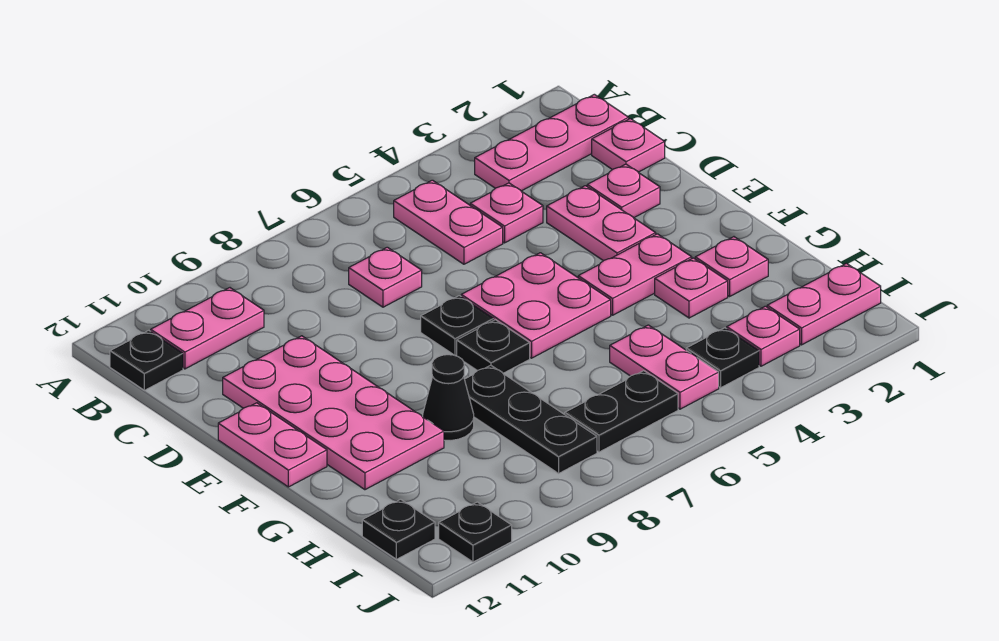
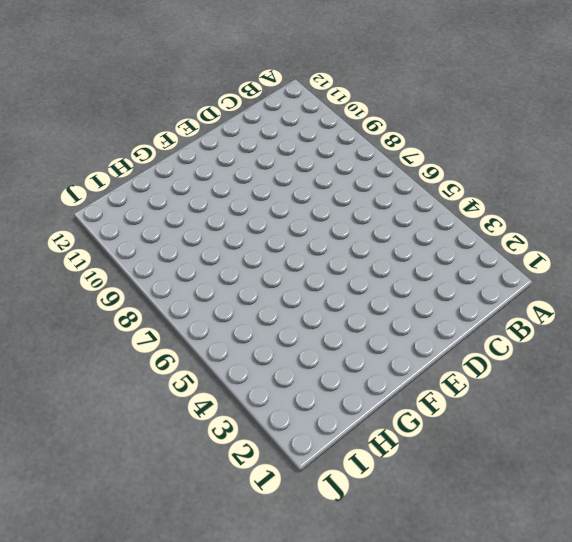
none -> pink 1x3 plate [475,94,629,191]
none -> pink 1x2 plate [394,180,503,264]
none -> pink 1x2 plate [151,288,264,369]

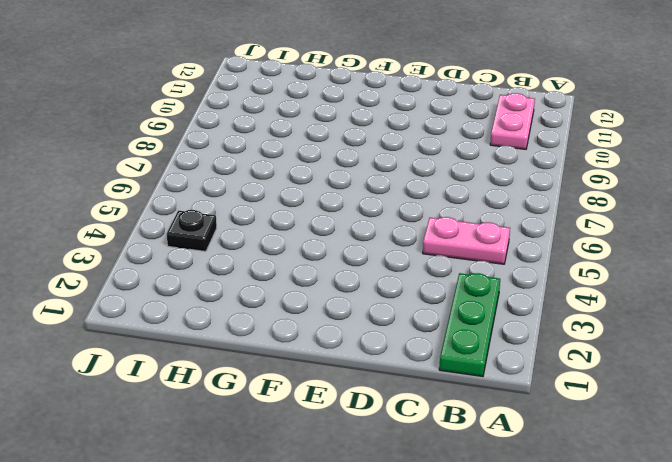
green 1x3 plate [439,273,500,377] -> pink 1x3 plate [475,94,629,191]
none -> black 1x1 plate [110,330,183,390]
none -> pink 1x1 plate [592,119,665,172]
none -> pink 1x1 plate [470,183,543,243]

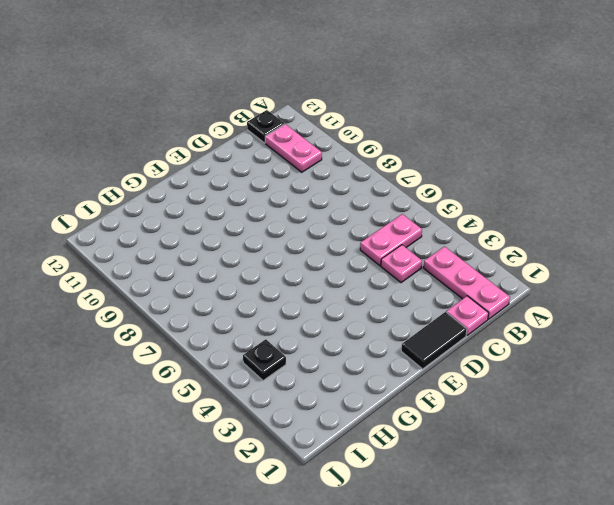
black 1x2 tile [401,312,467,369] -> none
none -> pink 1x1 plate [349,247,422,307]
none -> pink 1x1 plate [587,164,660,218]
none -> pink 1x2 plate [547,186,656,261]

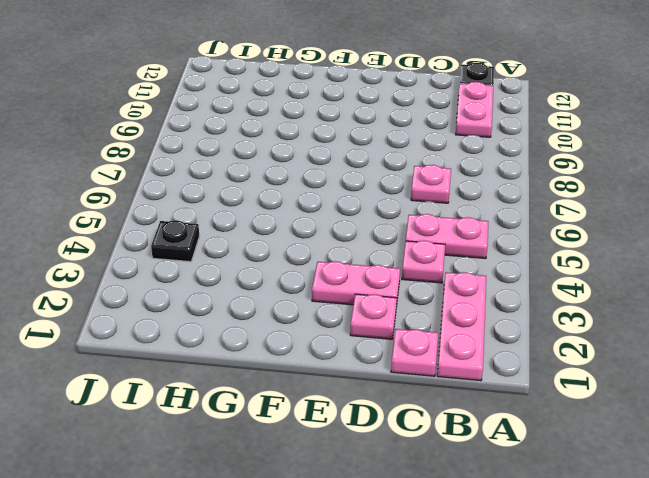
none -> pink 2x4 plate [223,336,444,490]
none -> pink 2x2 plate [461,253,611,358]
none -> black 1x1 plate [421,296,494,356]

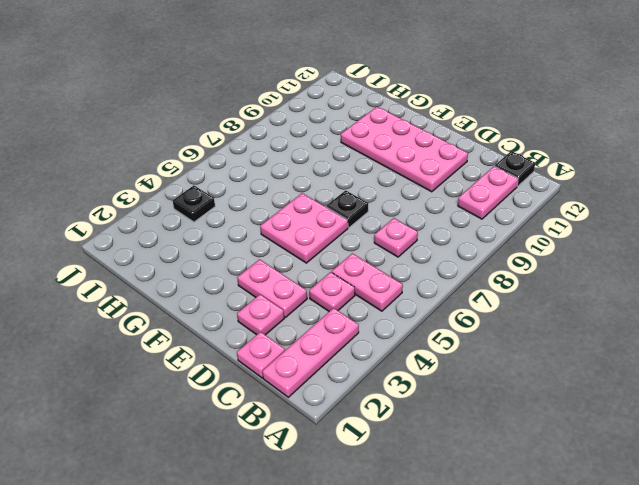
none -> pink 1x2 plate [218,403,327,487]
none -> pink 1x2 plate [578,234,692,315]
none -> black 1x1 plate [457,320,530,373]

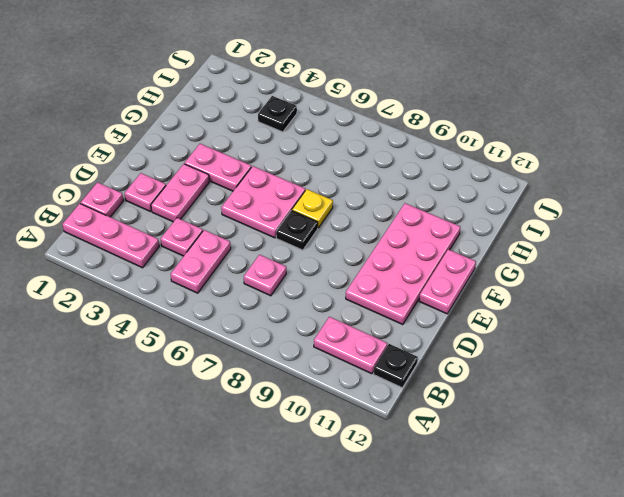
yellow 1x1 plate [292,189,333,228] -> black 1x1 plate [457,320,530,373]
none -> pink 1x1 plate [695,237,768,296]
none -> pink 1x1 plate [655,258,728,318]
none -> black 1x3 plate [465,365,597,474]

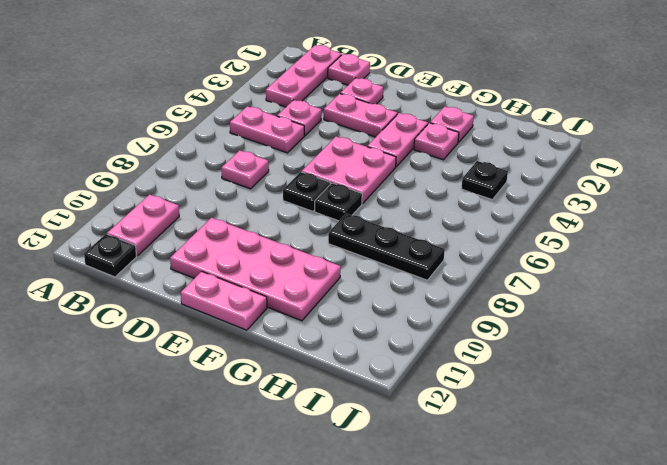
none -> black 1x1 cone [423,355,474,441]
none -> pink 1x2 plate [610,325,719,409]
none -> pink 1x2 plate [767,263,881,345]

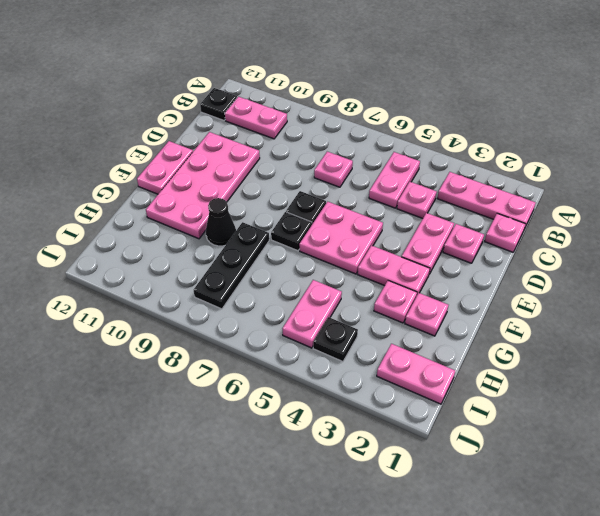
none -> pink 1x1 plate [727,306,800,366]
none -> black 1x2 plate [565,371,678,452]
none -> black 1x1 plate [362,499,435,559]

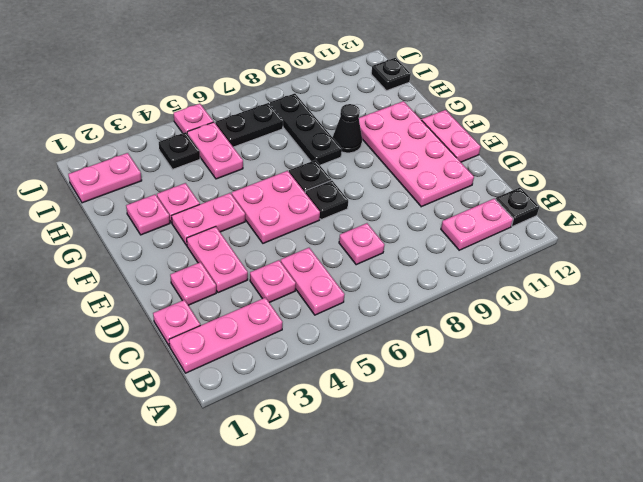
pink 1x1 plate [174,104,213,133] -> pink 1x1 plate moved to [727,306,800,366]
none -> black 1x1 plate [439,502,512,562]

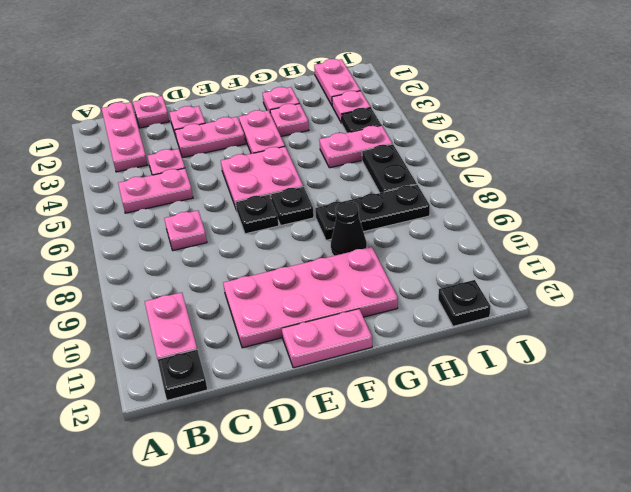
none -> black 1x1 plate [439,502,512,562]

